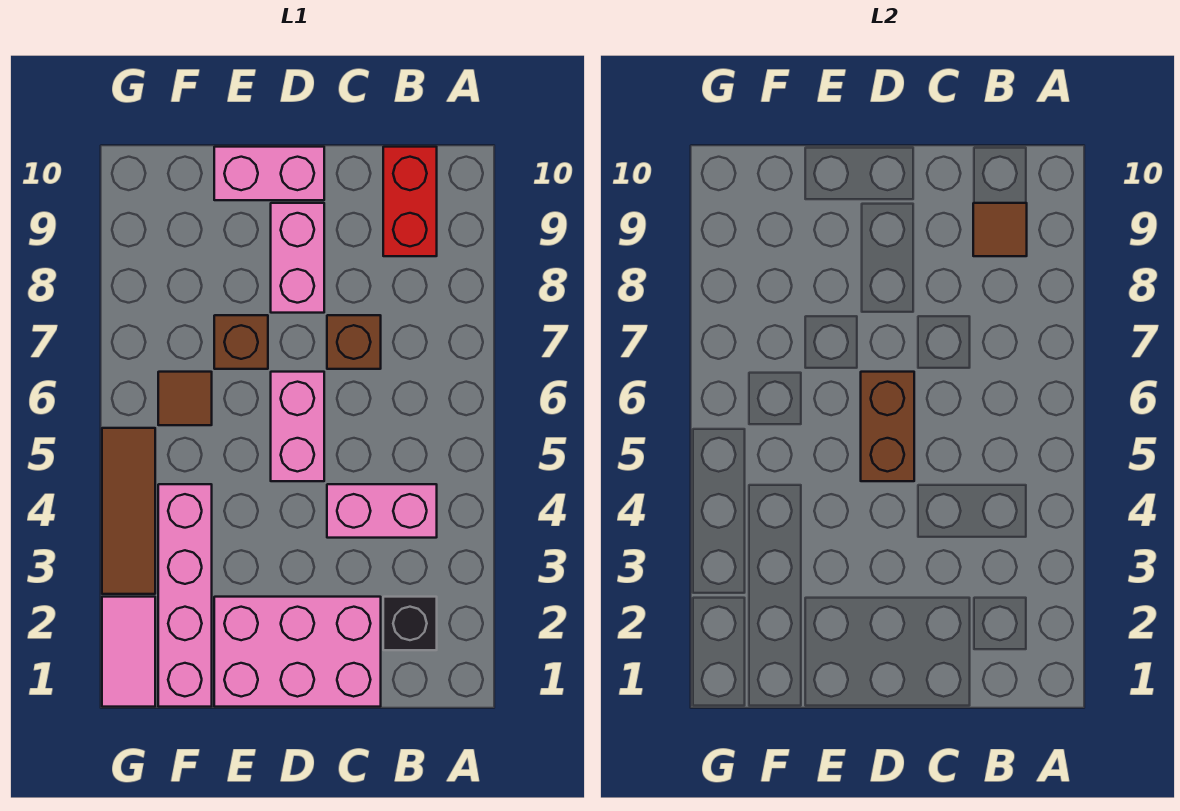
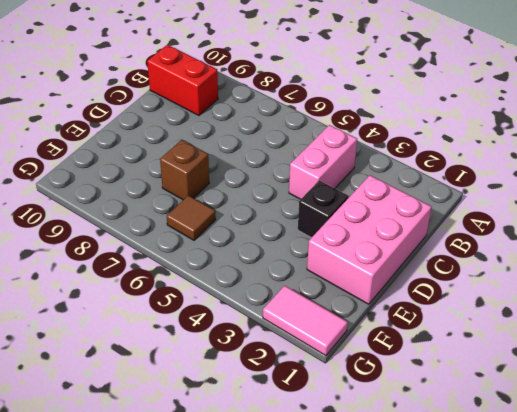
black 1x1 brick [298,181,348,238] -> black 1x1 brick moved to [383,597,437,650]
none -> brown 1x1 brick [327,315,381,369]
none -> pink 1x2 brick [271,372,324,481]
none -> pink 1x2 brick [271,203,324,313]

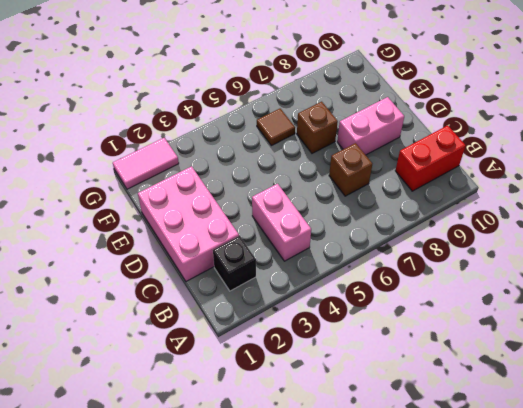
none -> pink 1x2 brick [271,372,324,481]
none -> pink 1x2 brick [214,147,324,200]
none -> pink 1x4 brick [158,484,212,707]

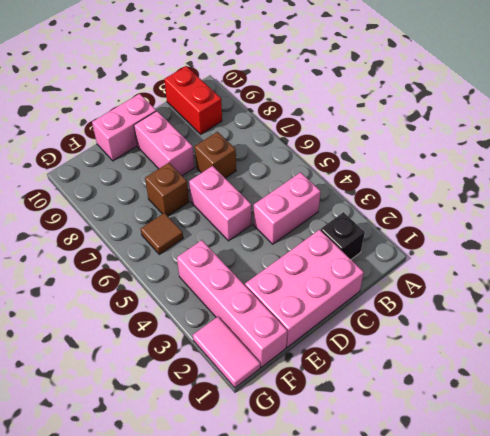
none -> brown 1x3 tile [102,428,155,594]
none -> brown 1x1 tile [973,203,1027,256]
none -> brown 1x2 brick [861,372,914,481]

